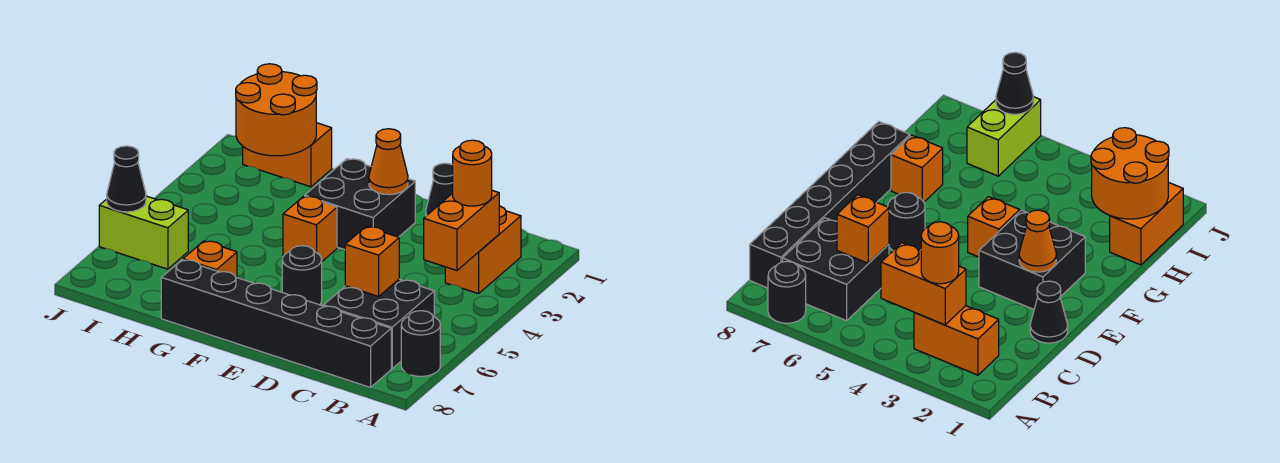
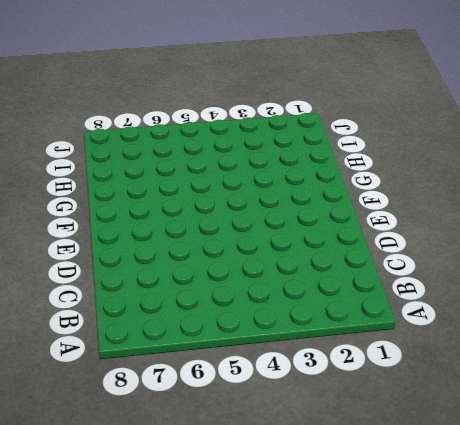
none -> black 1x1 round brick [401,311,440,376]
none -> orange 1x2 brick [445,206,521,294]
none -> black 2x2 brick [324,279,434,369]

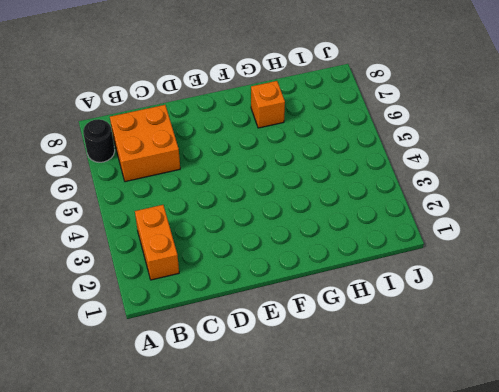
orange 2x2 brick [110,105,180,182] -> black 2x2 brick [324,279,434,369]
none -> black 1x6 brick [161,260,391,387]
none -> black 1x1 cone [426,163,453,216]
none -> black 2x2 brick [305,159,415,250]

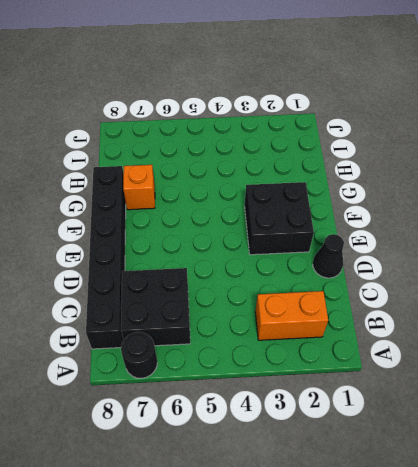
none -> black 1x1 round brick [282,246,322,305]
none -> orange 1x1 brick [283,196,337,261]
none -> orange 1x2 brick [243,123,332,187]

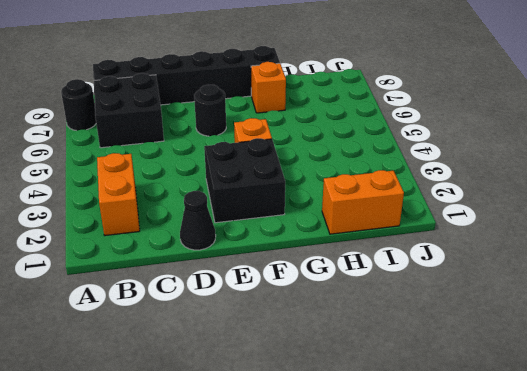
none -> lime 1x2 brick [99,196,188,269]
none -> orange 1x2 brick [424,190,499,271]
none -> orange 1x1 brick [345,227,399,297]

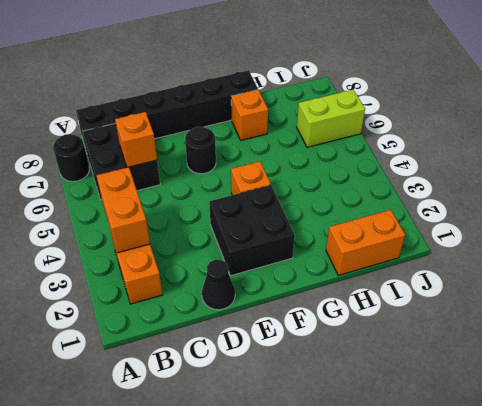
none -> orange 1x1 cone [369,129,408,195]
none -> orange 2x2 round brick [236,64,317,156]
none -> black 1x1 cone [107,146,146,212]

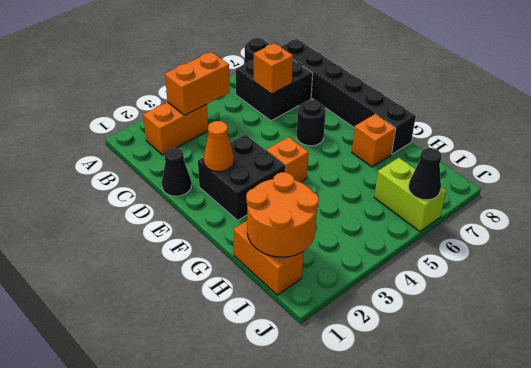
none -> orange 1x1 round brick [453,140,492,206]

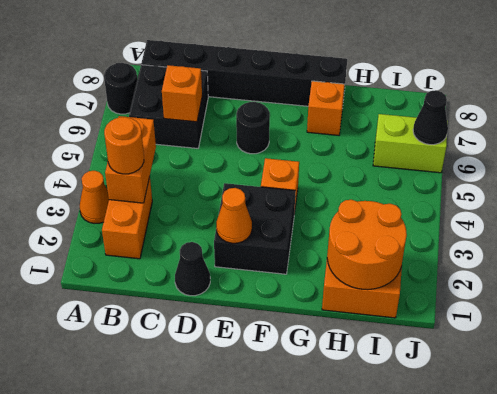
orange 1x1 cone [80,171,109,224] -> none

